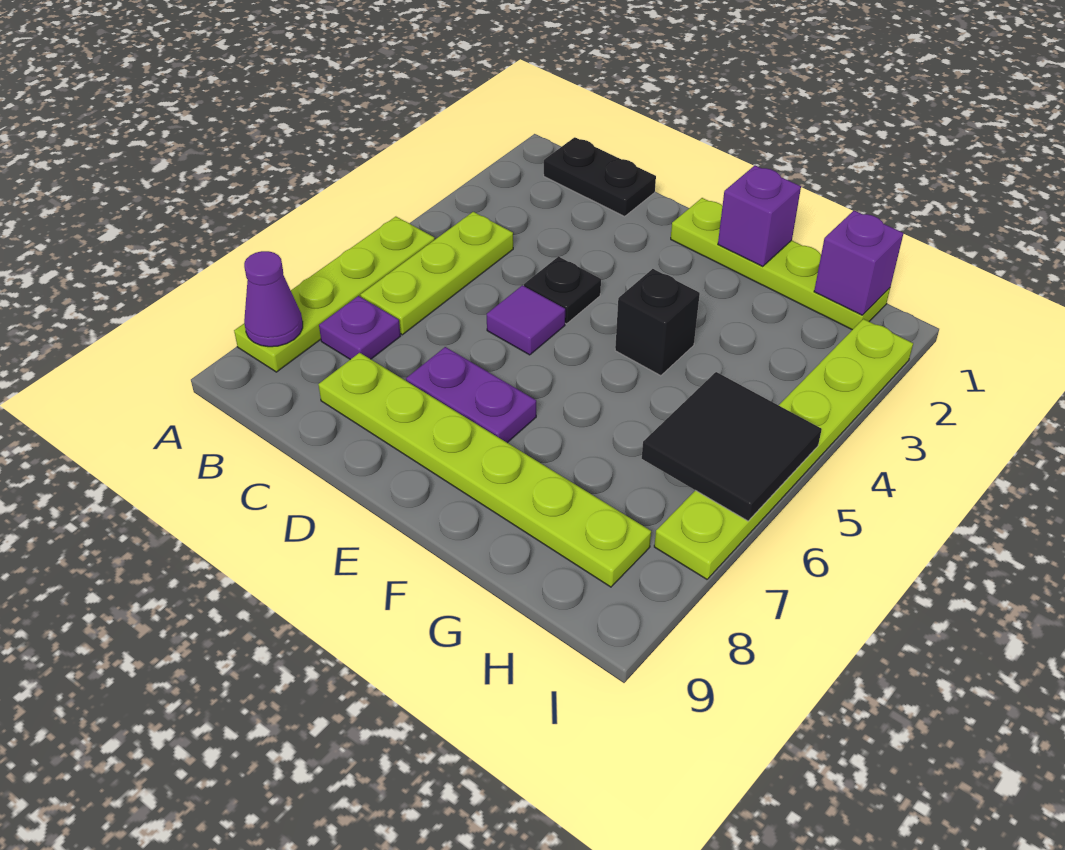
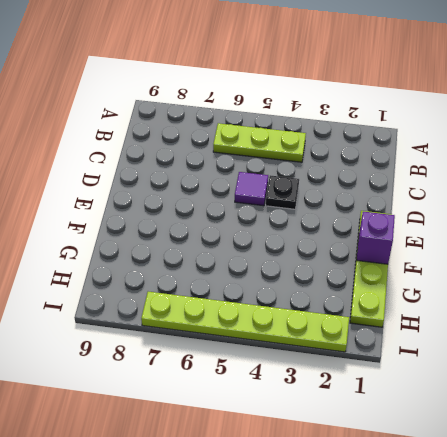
none -> lime 1x4 plate [234,217,435,372]
none -> black 1x2 plate [544,137,656,216]
none -> purple 1x1 plate [319,296,400,360]

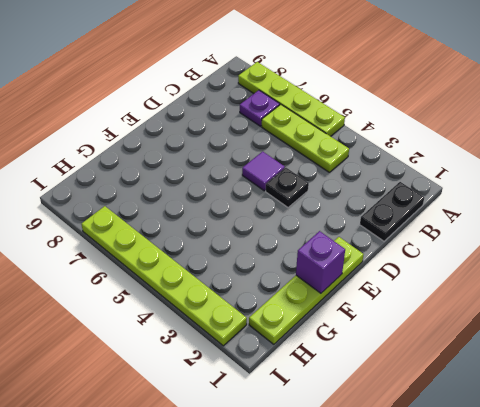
none -> lime 1x6 plate [318,353,651,587]
none -> purple 1x2 plate [406,347,536,443]
none -> black 1x1 brick [615,269,700,376]

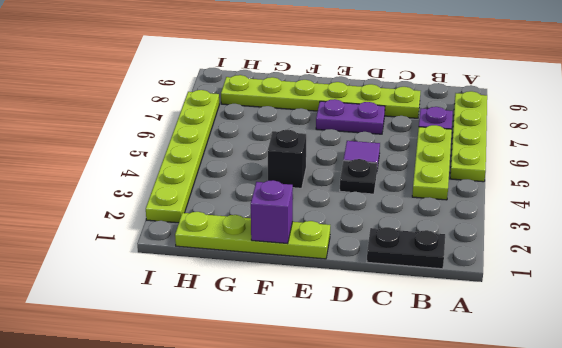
none -> purple 1x1 cone [244,251,303,347]
none -> purple 1x1 brick [814,211,904,315]
none -> black 2x2 tile [642,372,822,521]

